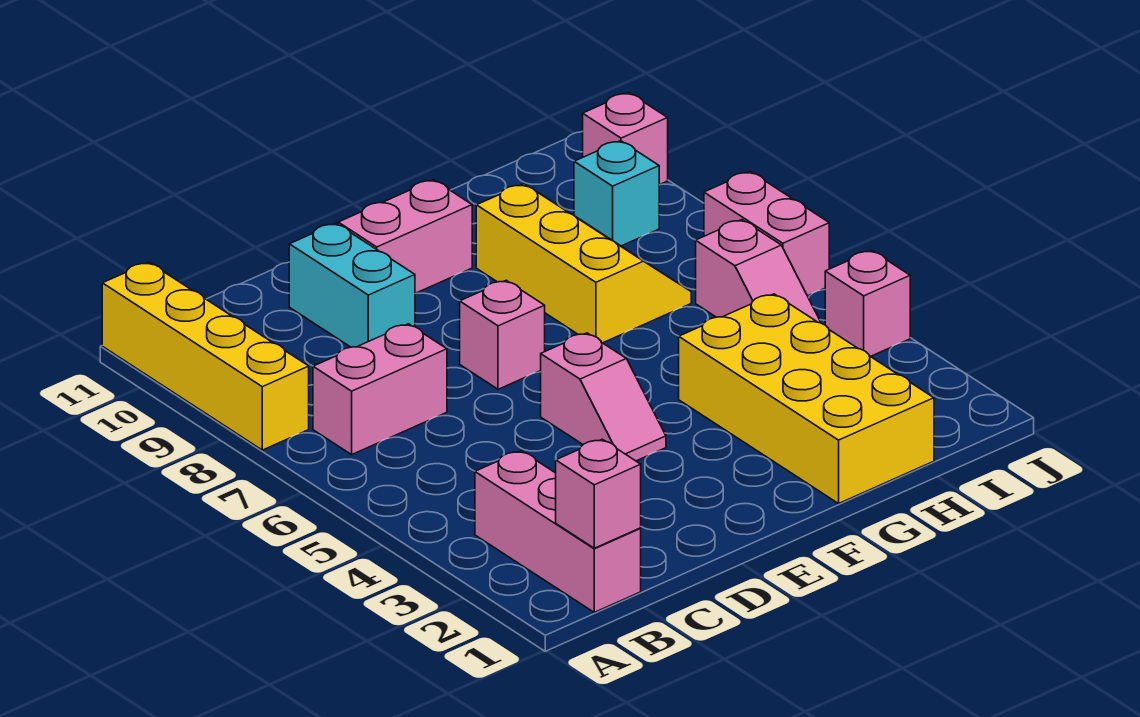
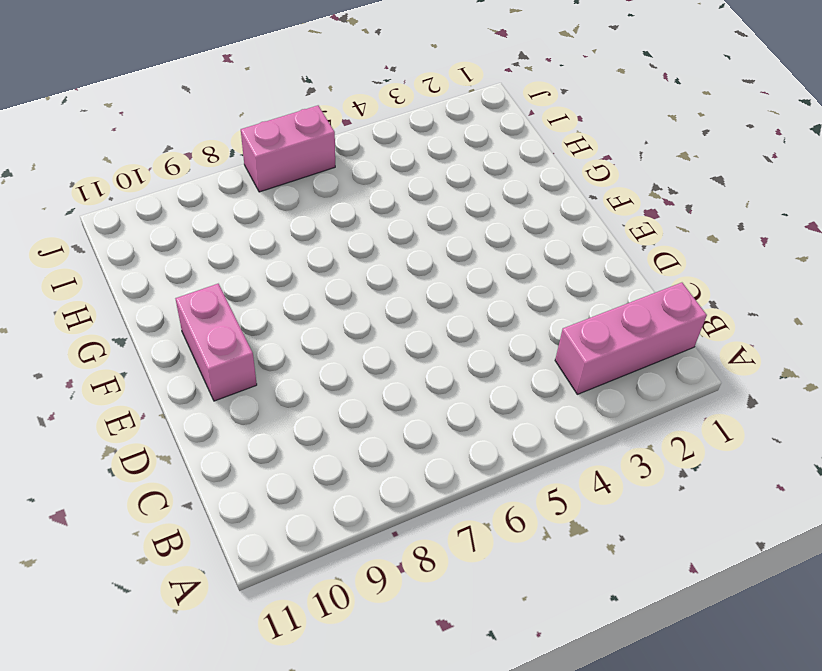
none -> yellow 1x4 brick [102,262,309,450]
none -> pink 1x2 brick [313,324,447,455]
none -> cyan 1x2 brick [289,223,415,347]

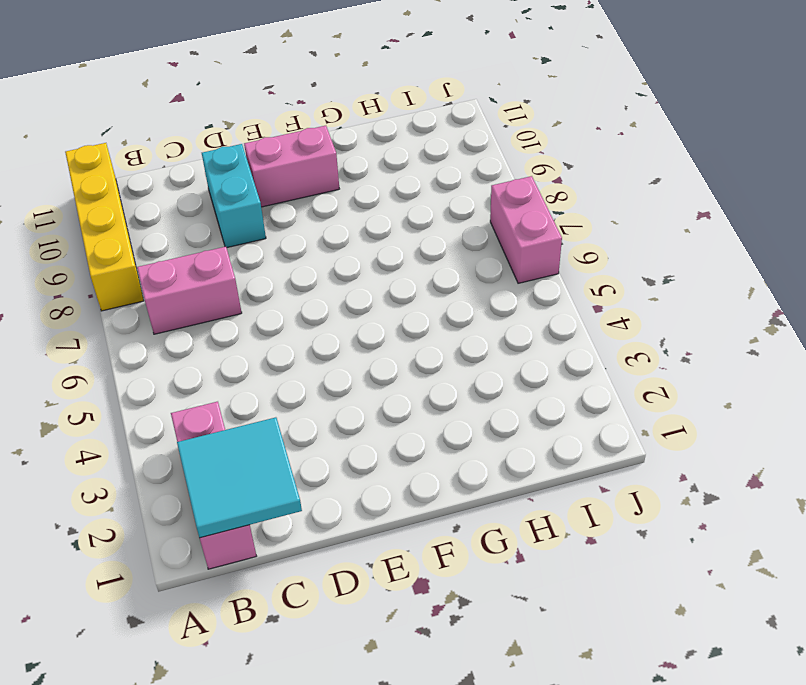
cyan 2x2 tile [177,417,302,538] -> pink 1x1 brick [556,439,641,548]
none -> pink 1x2 slope [541,333,666,461]
none -> pink 1x1 brick [460,280,545,389]
none -> yellow 2x4 brick [679,294,934,504]

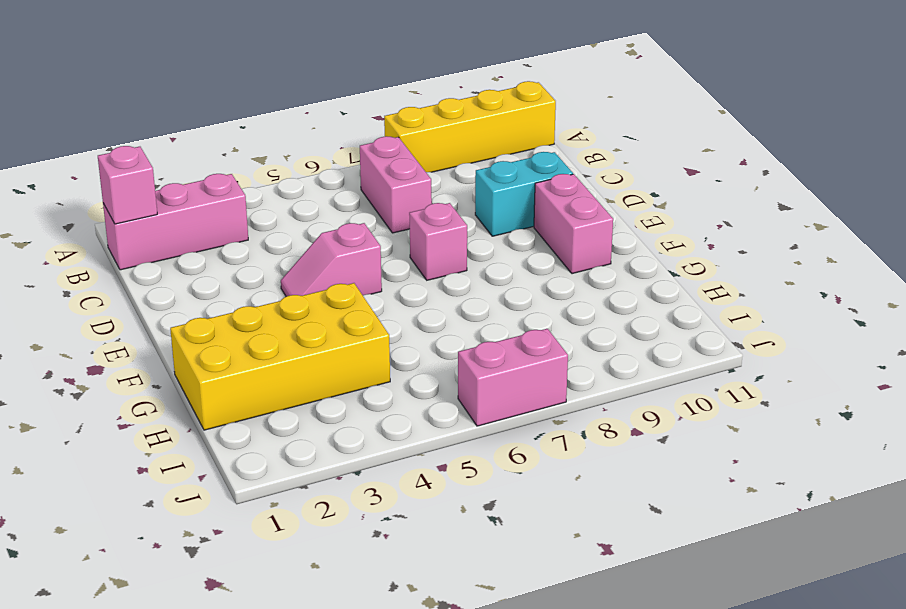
none -> yellow 2x3 slope [476,184,691,343]
none -> pink 1x2 slope [696,220,821,323]
none -> cyan 1x1 brick [574,141,659,246]

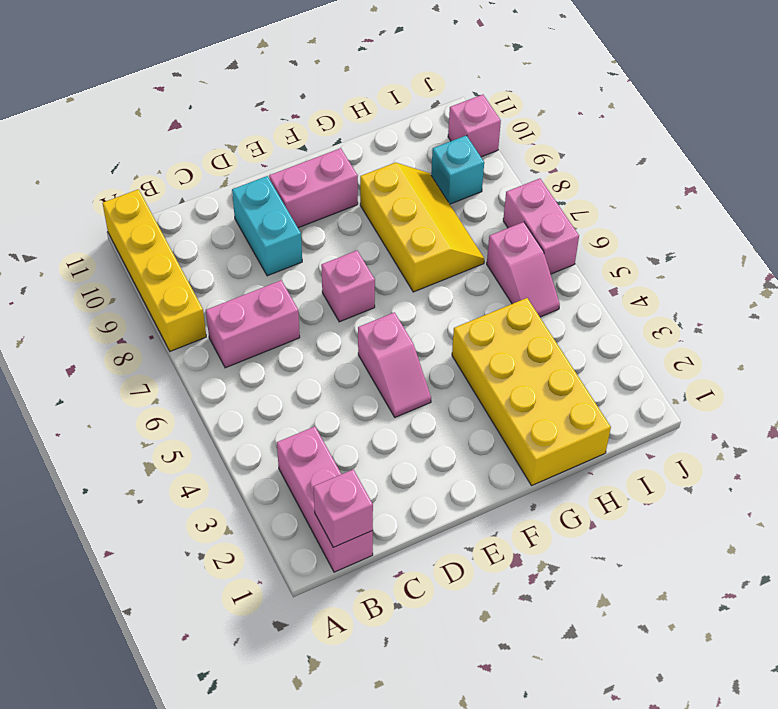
none -> pink 1x1 brick [825,250,910,357]

